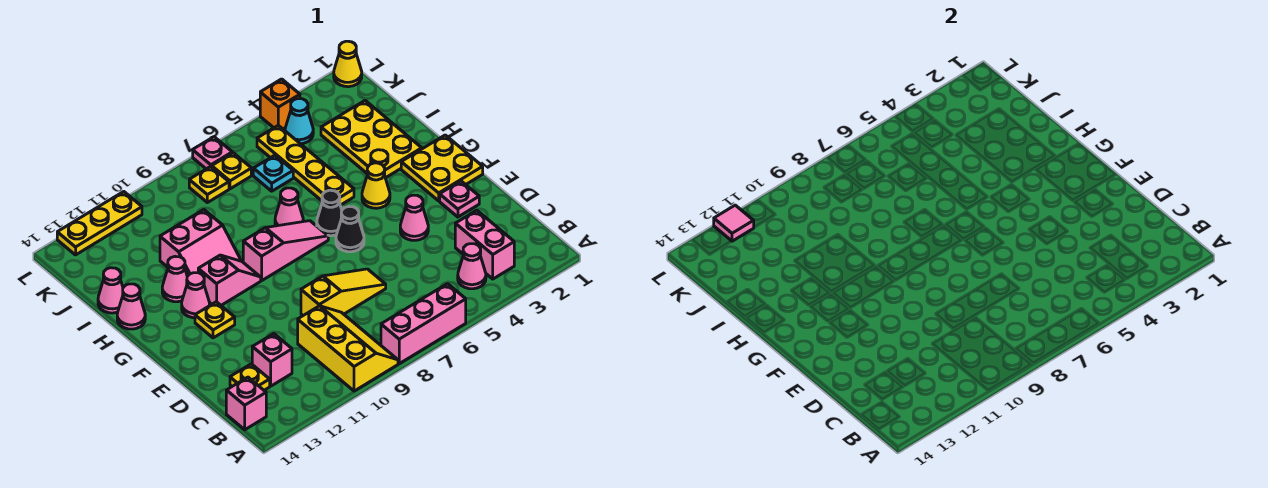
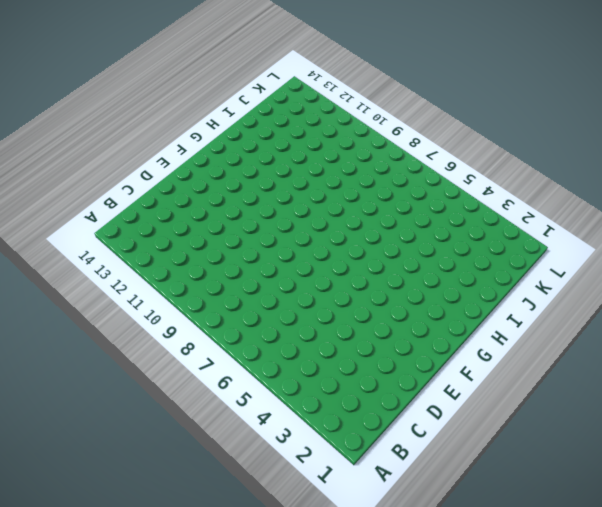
none -> pink 1x3 brick [381,284,466,364]
none -> yellow 2x3 slope [298,306,398,391]
none -> pink 1x2 brick [455,210,514,279]
none -> pink 1x1 cone [458,244,486,289]

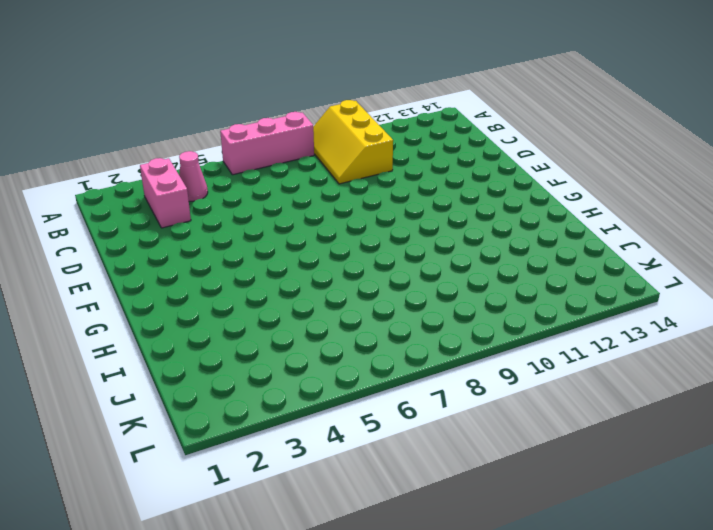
none -> pink 1x1 brick [226,377,266,430]
none -> pink 1x1 brick [252,334,292,386]
none -> yellow 1x1 plate [230,364,270,390]
none -> yellow 1x3 slope [301,269,386,315]

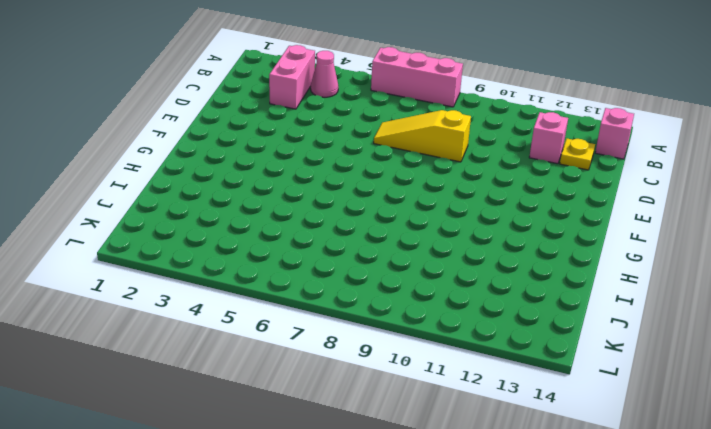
none -> yellow 2x3 slope [298,306,398,391]
none -> pink 1x1 plate [440,181,479,217]
none -> pink 1x1 cone [400,195,428,240]
none -> yellow 2x2 plate [401,135,483,201]

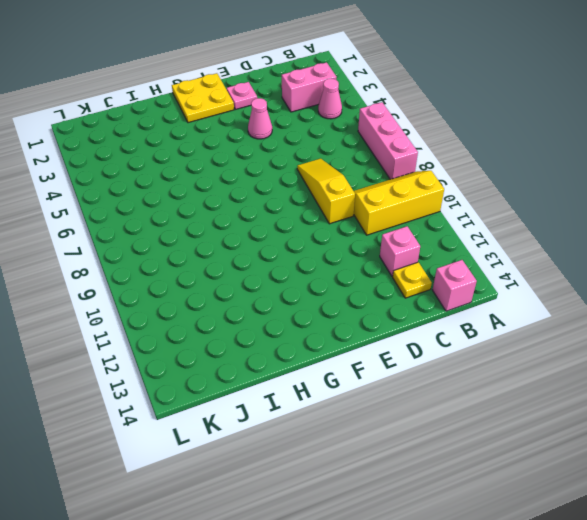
none -> black 1x1 cone [336,207,364,252]
none -> yellow 1x1 plate [195,302,235,338]
none -> yellow 1x1 cone [362,163,390,208]
none -> black 1x1 cone [317,190,342,236]

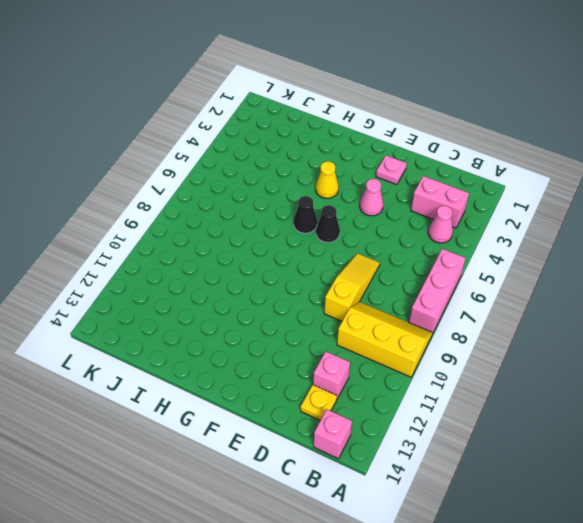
none -> yellow 2x2 plate [401,135,483,201]
none -> yellow 1x1 plate [195,302,235,338]
none -> pink 1x3 slope [243,221,328,281]
none -> pink 1x2 slope [198,255,261,305]

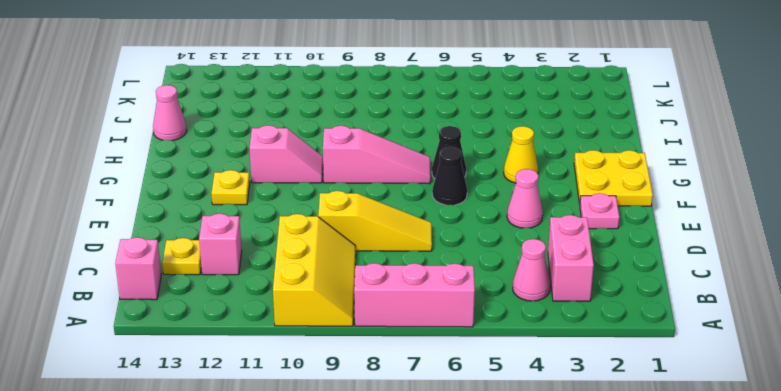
none -> pink 1x1 cone [182,273,210,318]
none -> yellow 2x3 plate [321,101,422,178]
none -> yellow 1x4 plate [257,125,354,205]
none -> pink 1x1 cone [275,188,303,226]

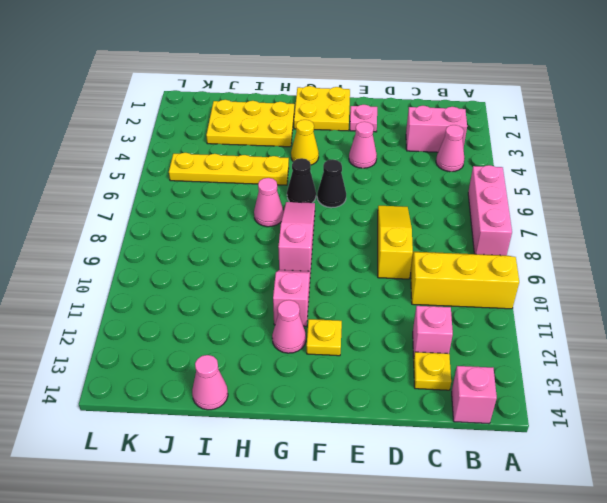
none -> pink 2x2 slope [160,210,241,276]
none -> pink 1x1 cone [162,257,187,302]
none -> pink 1x1 cone [117,284,145,329]
none -> cyan 1x1 plate [253,155,293,191]

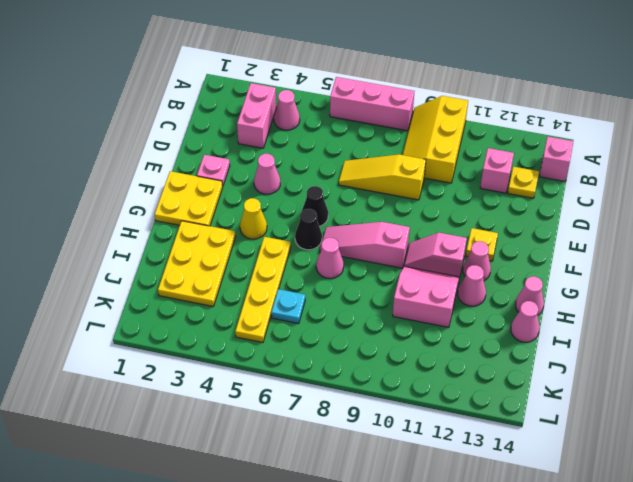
none -> cyan 1x1 cone [285,99,313,144]
none -> yellow 1x1 plate [212,153,251,189]
none -> yellow 1x1 plate [189,166,229,203]
none -> yellow 1x1 cone [334,41,362,87]

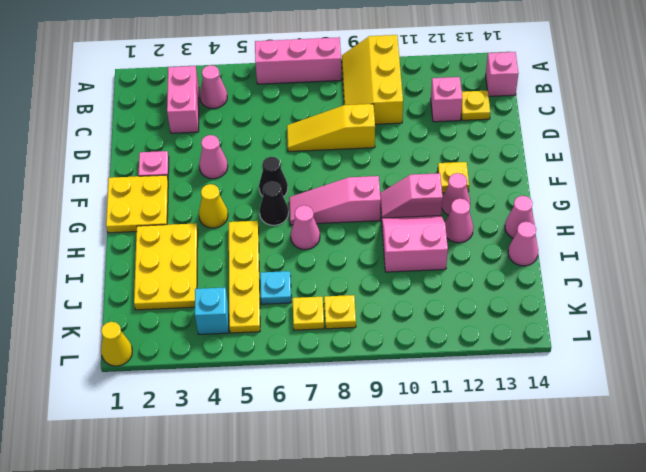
cyan 1x1 brick [195,287,229,334] -> cyan 1x1 cone [285,99,313,144]
none -> orange 1x1 brick [260,79,300,129]
none -> pink 1x1 plate [193,137,232,169]
none -> yellow 1x3 plate [57,192,142,255]
none -> pink 1x1 tile [714,205,754,241]

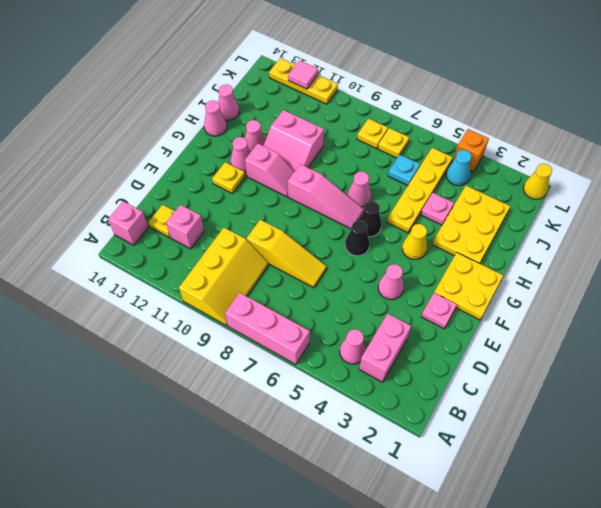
pink 1x1 plate [421,193,454,225] -> pink 1x1 plate moved to [193,137,232,169]

